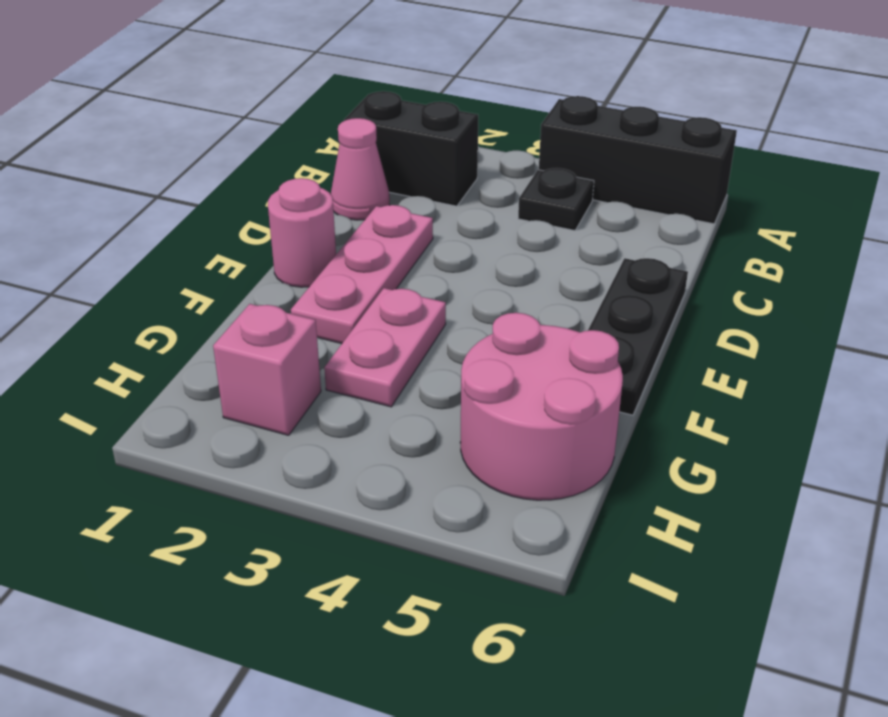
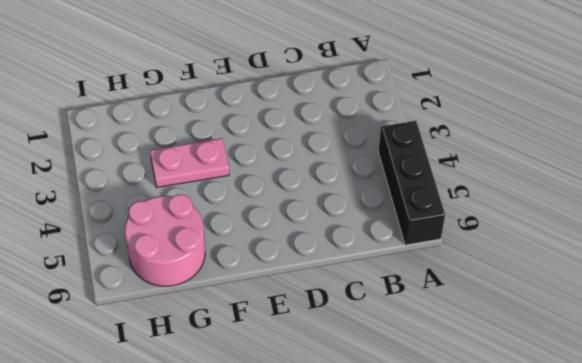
none -> black 1x2 brick [344,91,478,206]
none -> black 1x1 plate [518,168,594,231]

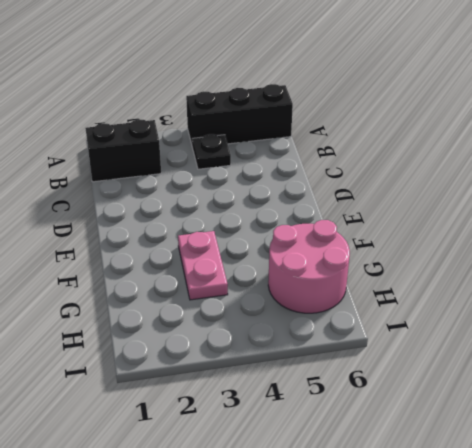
none -> pink 1x1 cone [331,118,390,220]
none -> pink 1x3 plate [291,205,433,344]

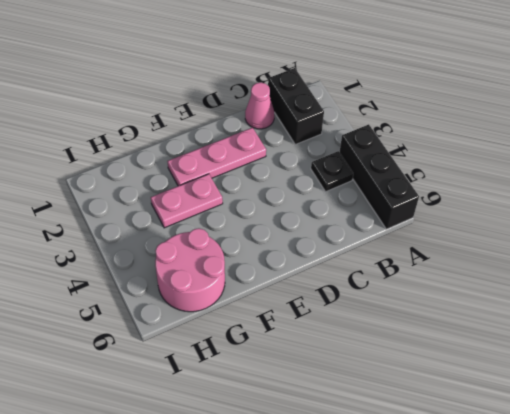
none -> black 1x3 plate [588,258,688,415]
none -> pink 1x1 round brick [268,178,336,287]

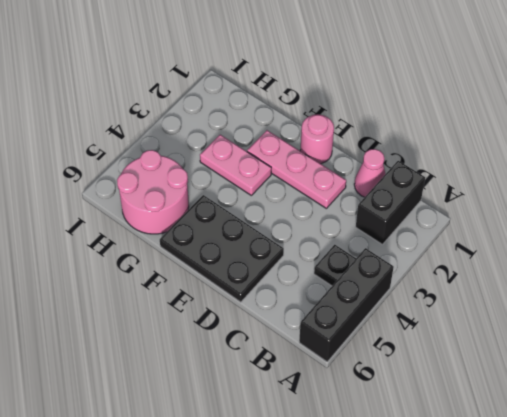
black 2x3 plate [160,195,284,302] -> black 1x3 plate [588,258,688,415]
none -> pink 1x1 brick [213,304,321,435]

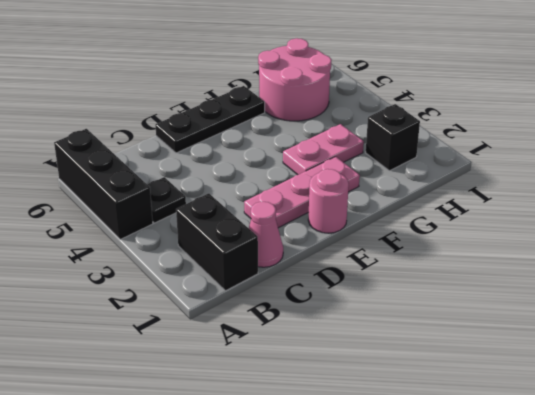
black 1x1 brick [366,104,420,171] -> pink 1x1 brick [213,304,321,435]

